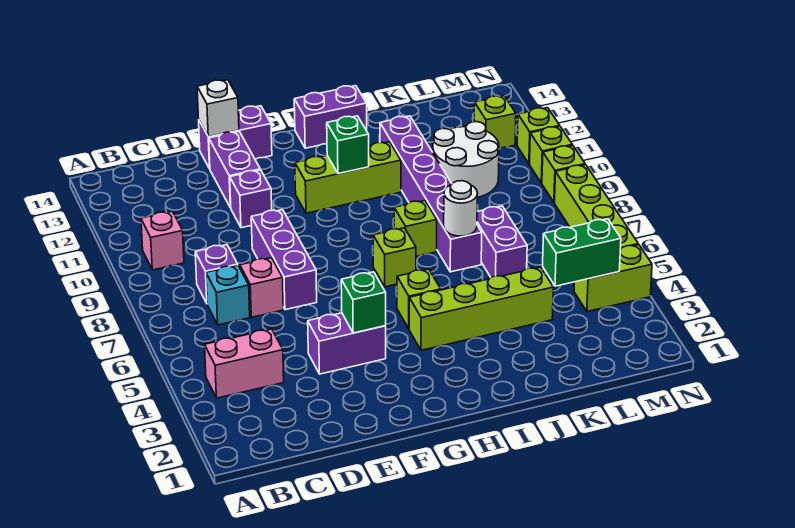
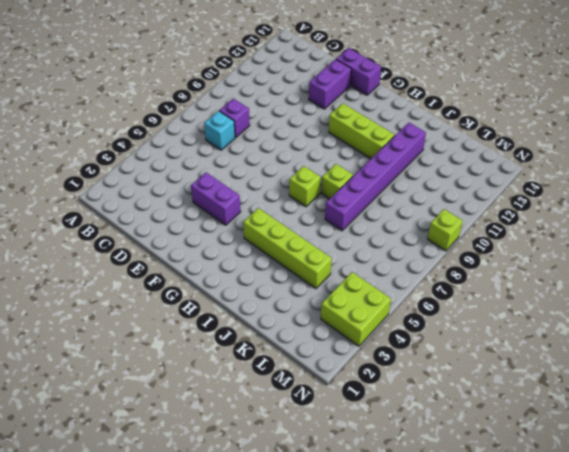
lime 2x2 brick [321,272,391,346] -> lime 1x2 brick [574,245,652,312]
none -> pink 1x2 brick [205,329,284,398]
none -> pink 1x1 brick [141,211,184,270]
none -> pink 1x1 brick [240,258,283,317]
none -> purple 1x3 brick [251,210,317,310]

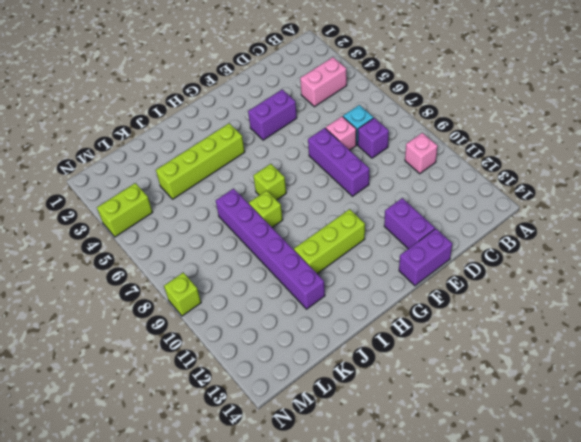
none -> purple 1x1 brick [230,170,272,228]
none -> lime 1x1 brick [397,269,441,328]
none -> purple 1x2 brick [294,86,367,148]
none -> purple 1x2 brick [477,206,527,277]

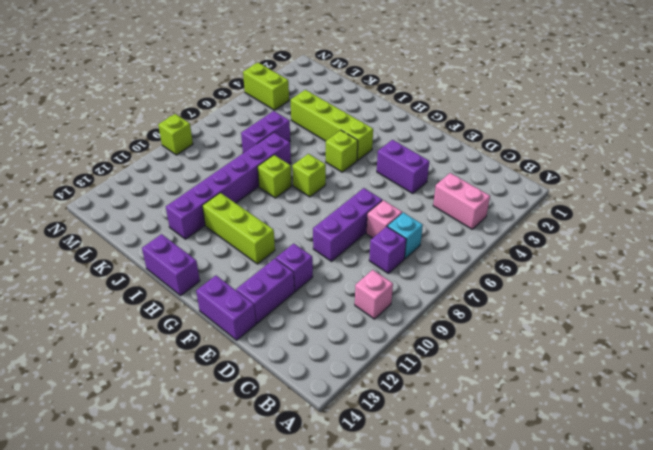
none -> white 2x2 round brick [433,122,499,197]
none -> lime 1x1 brick [474,96,516,149]
none -> lime 1x4 brick [555,165,638,248]
none -> lime 1x1 brick [529,126,572,183]

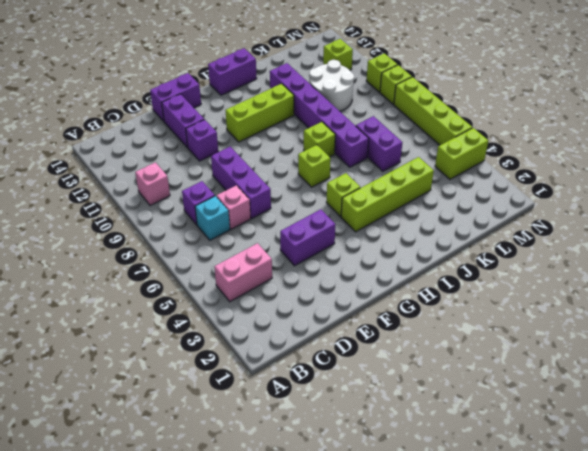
none -> lime 1x1 brick [517,108,560,164]
none -> white 1x1 brick [197,80,239,137]
none -> green 1x1 brick [341,272,386,333]
none -> green 1x1 brick [327,116,369,174]

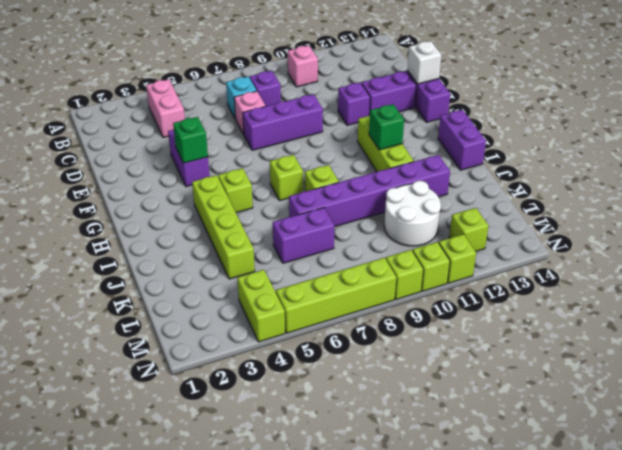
none -> white 1x1 round brick [444,181,477,236]
none -> green 1x2 brick [543,219,621,286]

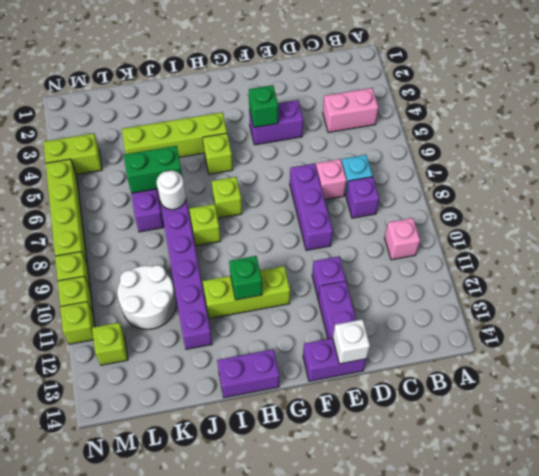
green 1x2 brick [124,146,182,193] -> green 1x2 brick moved to [543,219,621,286]

